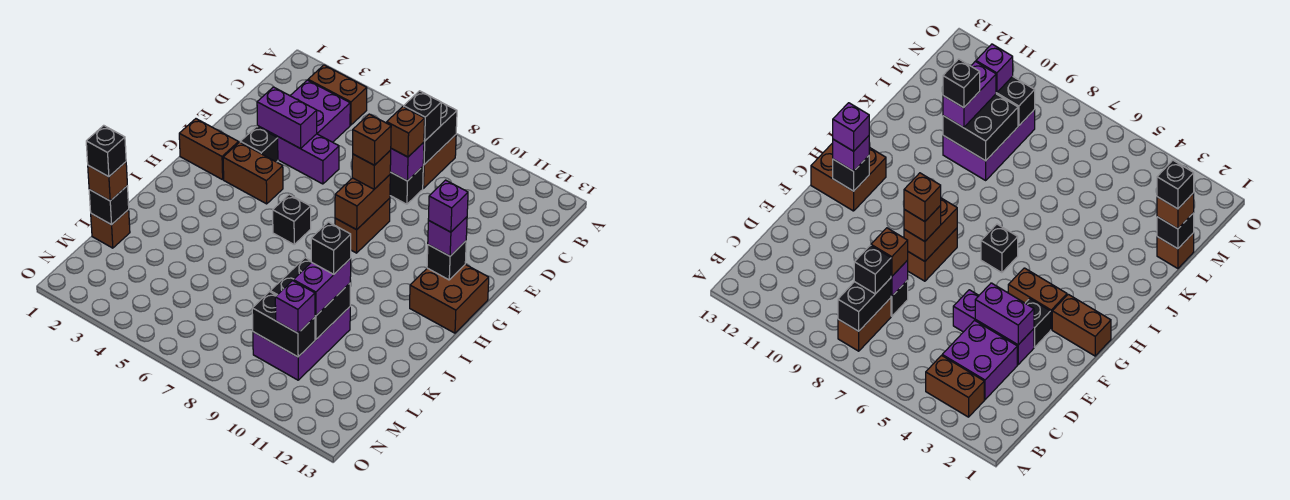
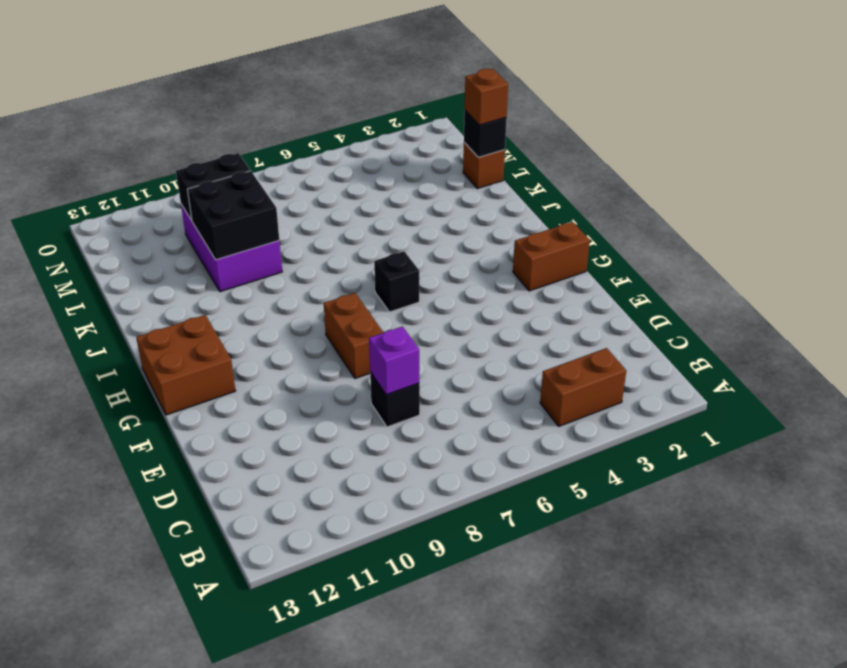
none -> brown 1x2 brick [423,135,456,188]
none -> purple 2x2 brick [290,80,350,142]
none -> purple 1x3 brick [258,126,339,184]
none -> black 1x1 brick [240,127,278,162]

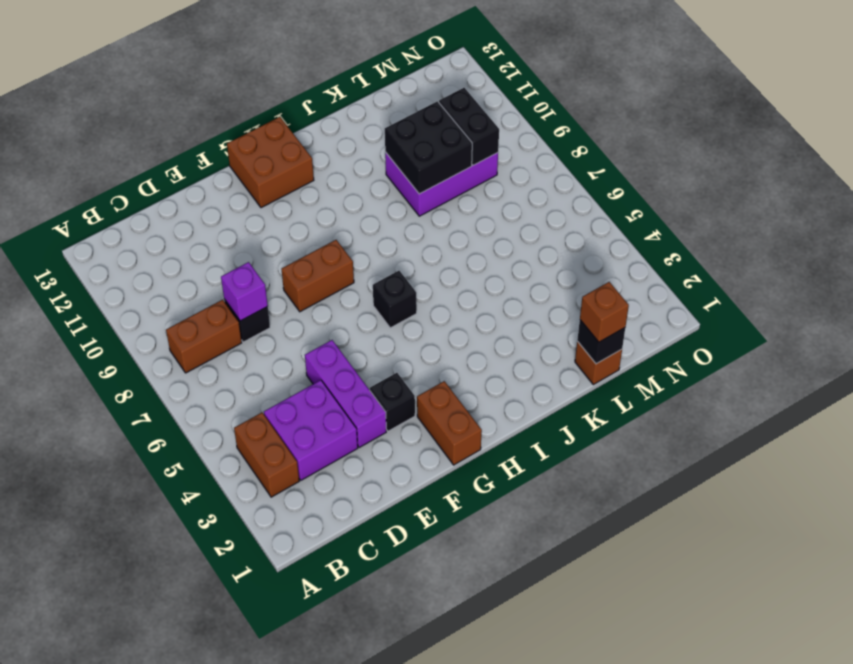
none -> brown 1x2 brick [223,142,283,204]
none -> black 1x2 brick [423,103,457,165]
none -> purple 1x2 brick [257,87,317,149]
none -> brown 1x2 brick [335,175,390,230]

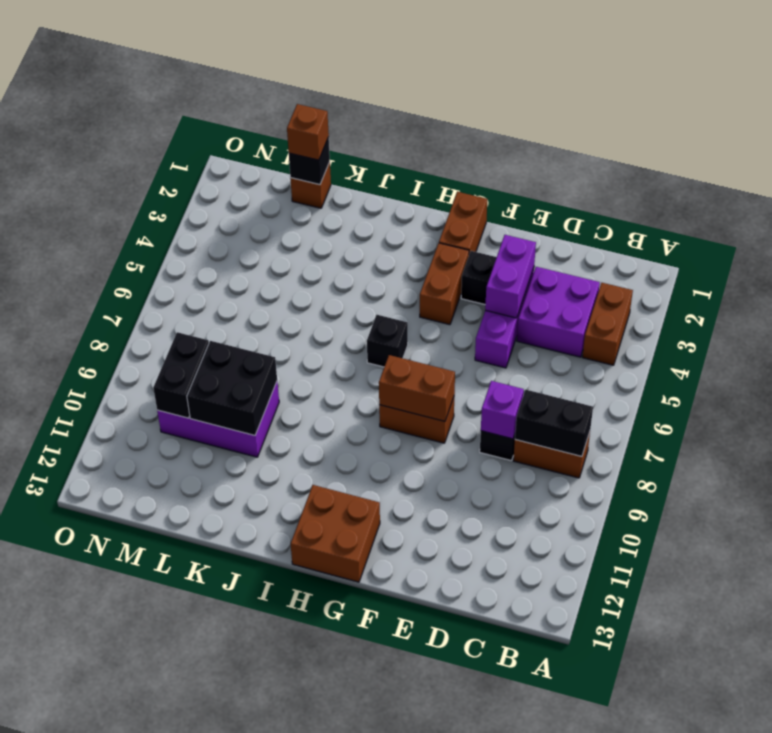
none -> black 1x1 brick [427,241,466,280]
none -> black 1x1 brick [404,91,441,141]
none -> brown 1x1 brick [387,107,425,157]
none -> brown 1x1 brick [352,150,391,189]

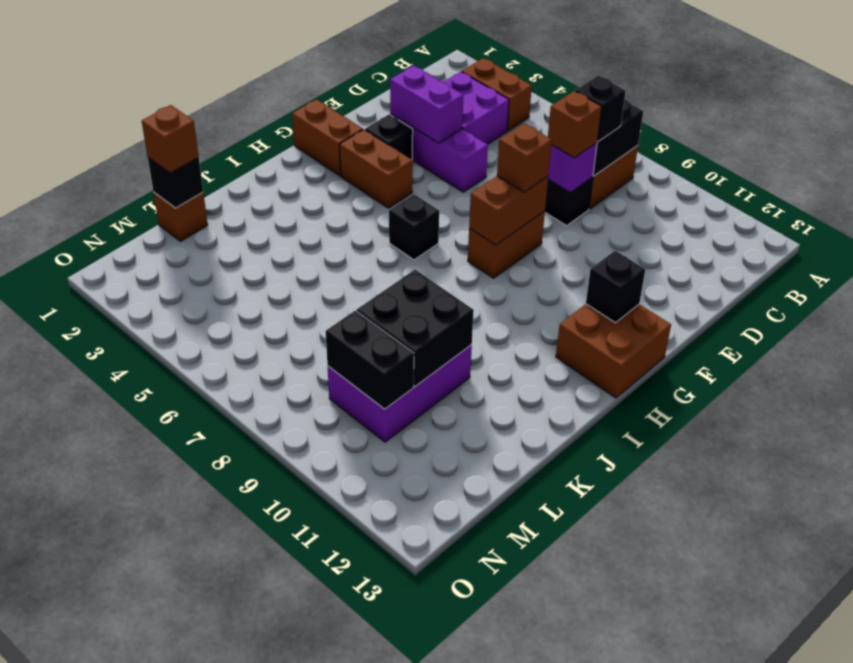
none -> purple 1x1 brick [428,217,467,256]
none -> purple 1x2 brick [293,259,351,316]
none -> purple 1x1 brick [275,281,315,333]
none -> brown 1x1 brick [353,114,391,165]

